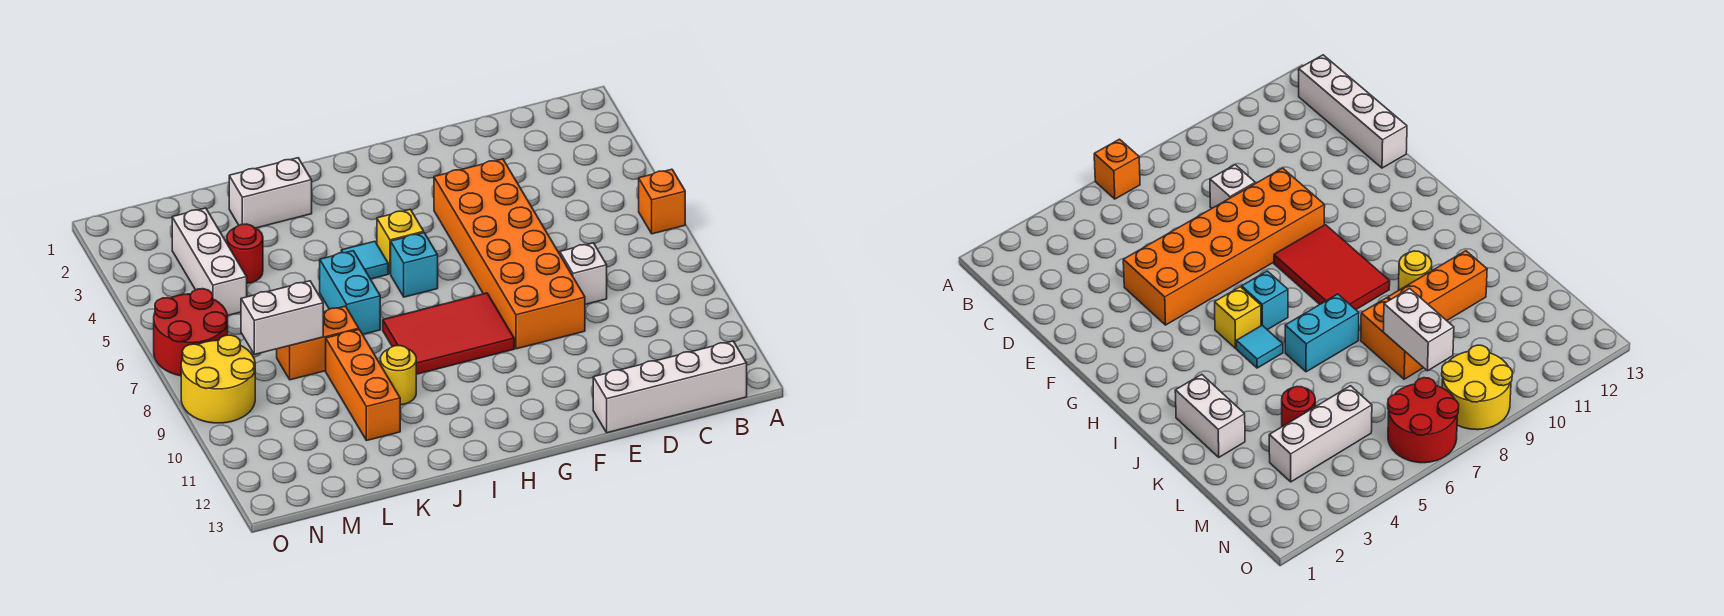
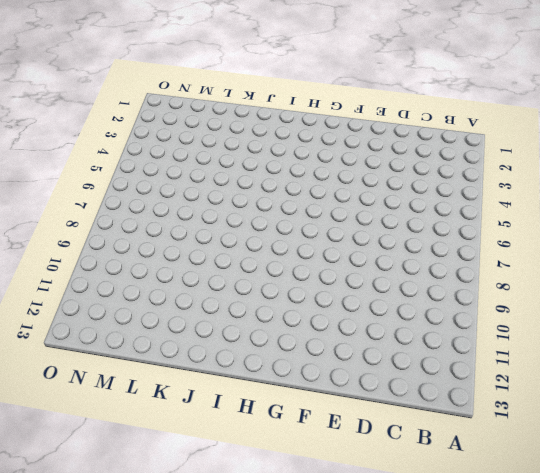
none -> orange 1x1 brick [639,169,685,234]
none -> white 1x4 brick [593,341,747,433]
none -> white 1x1 brick [560,243,607,304]

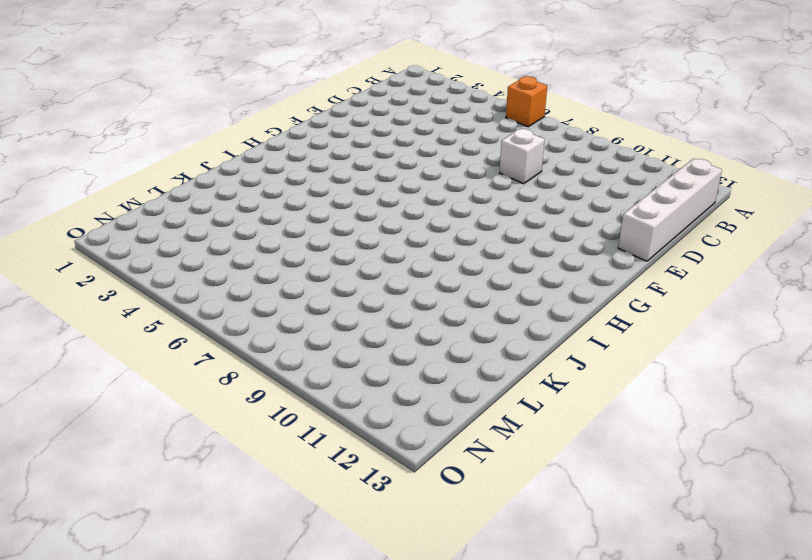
none -> orange 2x6 brick [434,159,585,349]
none -> red 2x3 tile [383,293,514,374]
none -> yellow 1x1 brick [377,209,424,274]

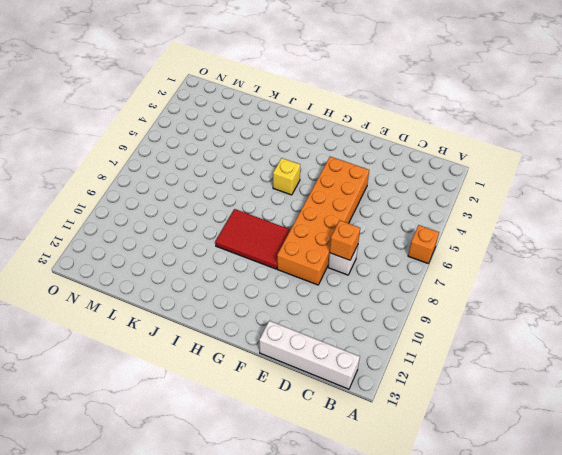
orange 1x1 brick [330,220,360,260] -> none
none -> cyan 1x1 brick [391,233,438,297]
none -> cyan 1x1 tile [341,241,388,279]
none -> white 1x2 brick [229,158,312,228]

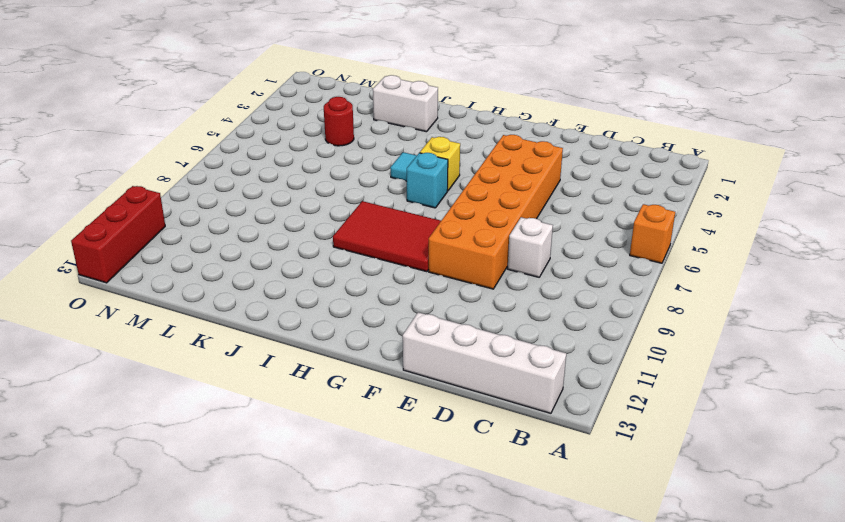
red 1x3 brick [71,186,165,283] -> none
none -> cyan 1x2 brick [320,251,380,334]
none -> yellow 1x1 round brick [380,346,416,405]
none -> orange 1x2 brick [277,306,359,380]

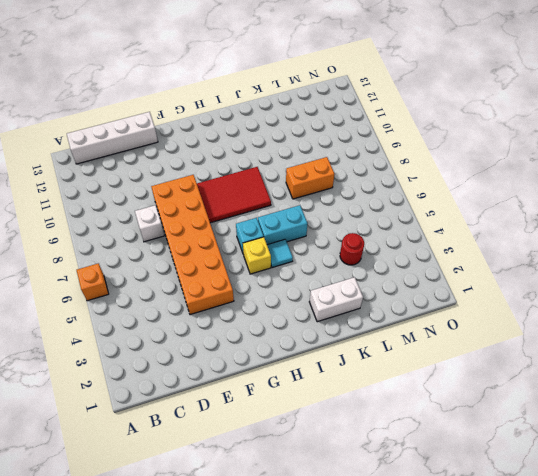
cyan 1x2 brick [258,205,308,245] -> cyan 1x2 brick turned to [320,251,380,334]
none -> yellow 1x1 round brick [380,346,416,405]
none -> orange 1x3 brick [326,330,400,441]
none -> white 1x3 brick [172,208,247,316]

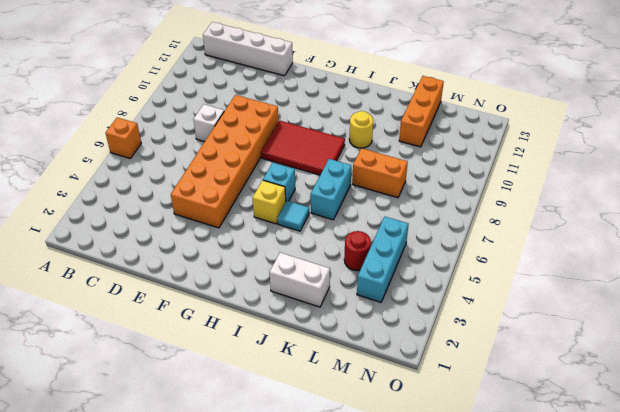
orange 1x3 brick [399,76,444,147] -> orange 1x3 brick moved to [326,330,400,441]
cyan 1x3 brick [357,217,408,302] -> white 1x3 brick [172,208,247,316]
none -> red 2x2 round brick [154,289,228,376]
none -> yellow 2x2 round brick [181,335,255,423]
none -> white 1x2 brick [241,281,323,354]

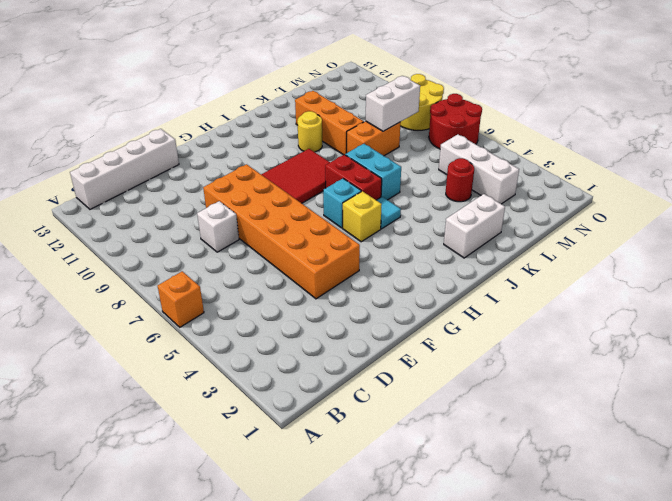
red 1x2 brick [325,155,382,200] -> none

